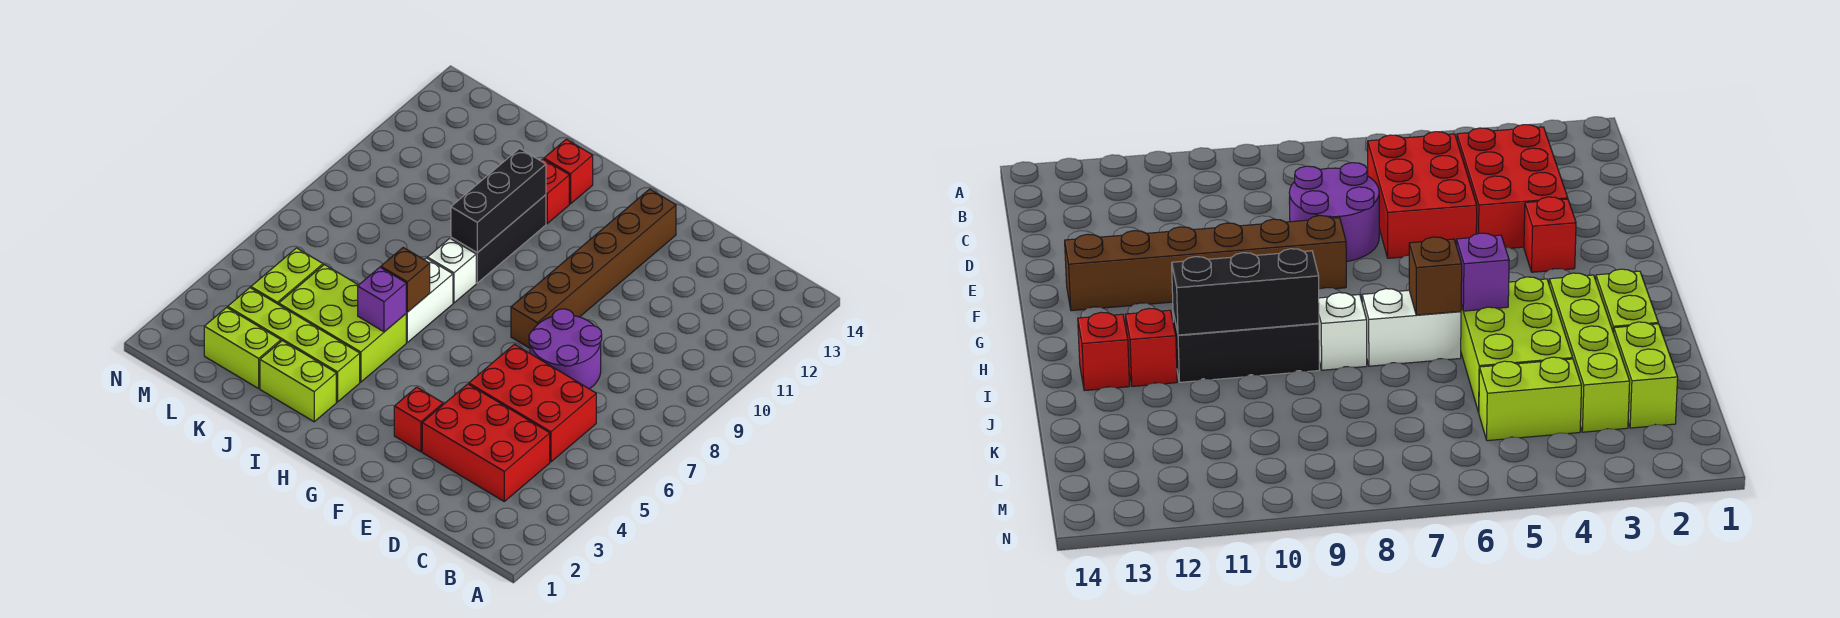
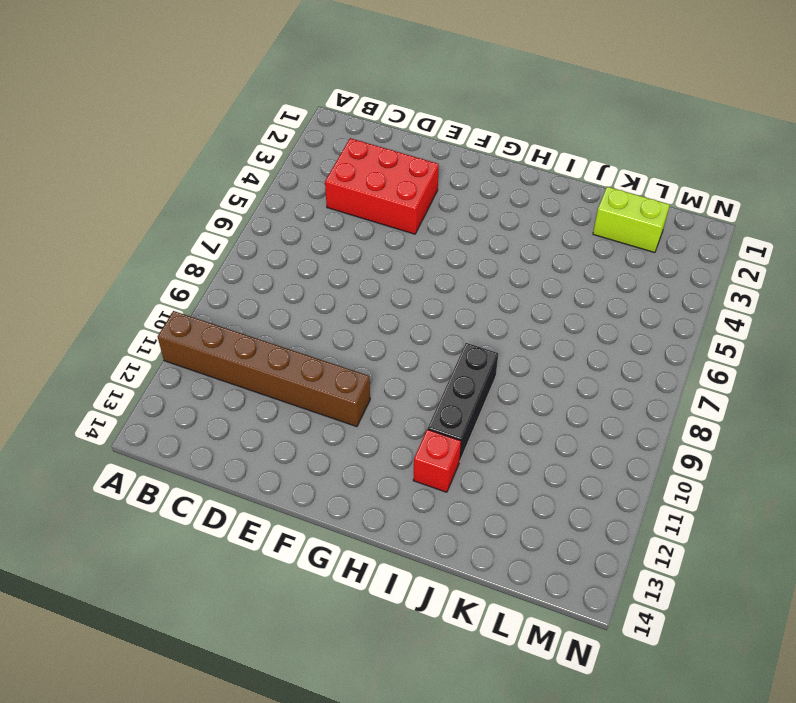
brown 1x6 brick [158,311,370,427] -> brown 1x6 brick turned to [511,189,676,348]
none -> red 2x3 brick [469,344,596,462]
none -> purple 2x2 round brick [529,309,602,389]
none -> red 1x1 brick [394,387,443,452]

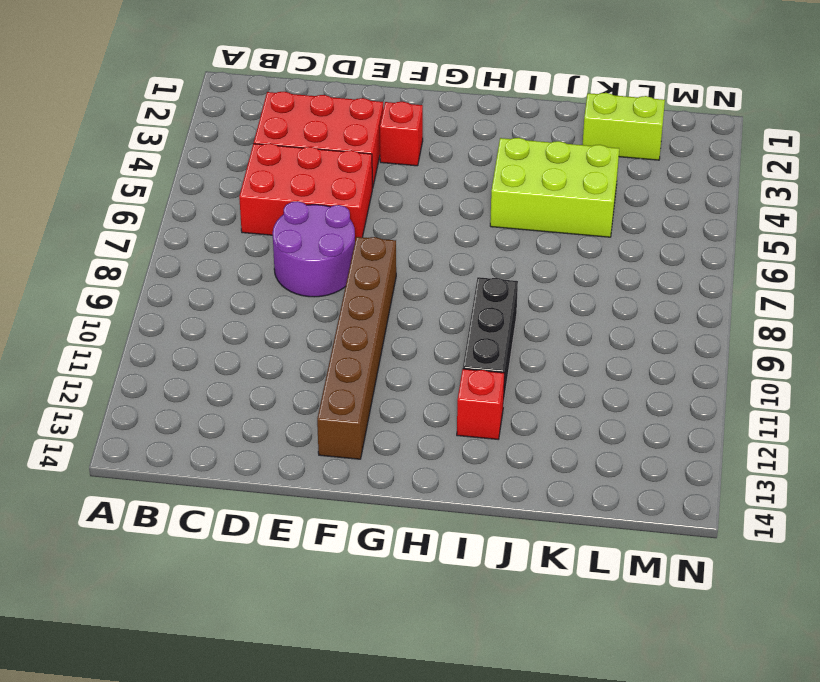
none -> lime 1x2 brick [260,341,336,422]
none -> lime 1x4 brick [228,288,360,402]
none -> white 1x2 brick [406,258,453,342]

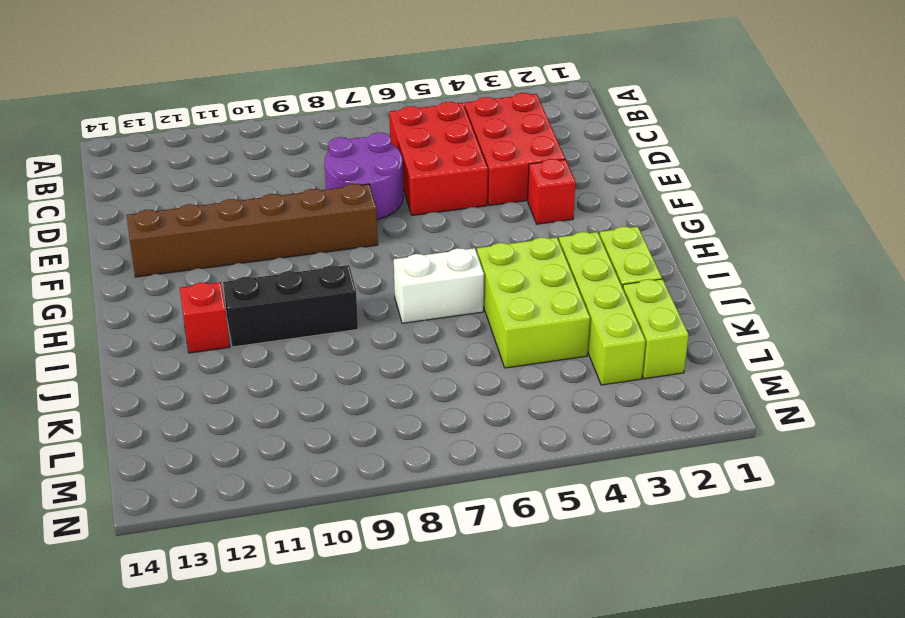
none -> white 1x1 brick [428,238,476,303]
none -> red 1x1 brick [544,139,593,204]
none -> lime 1x2 brick [251,248,323,304]

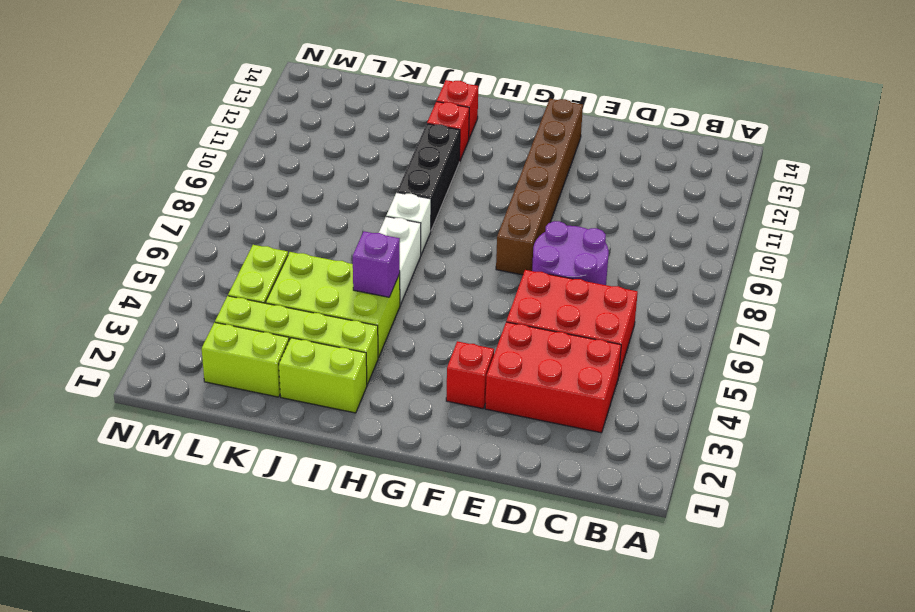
none -> brown 1x1 brick [381,248,430,312]
none -> black 1x3 brick [451,148,546,253]

